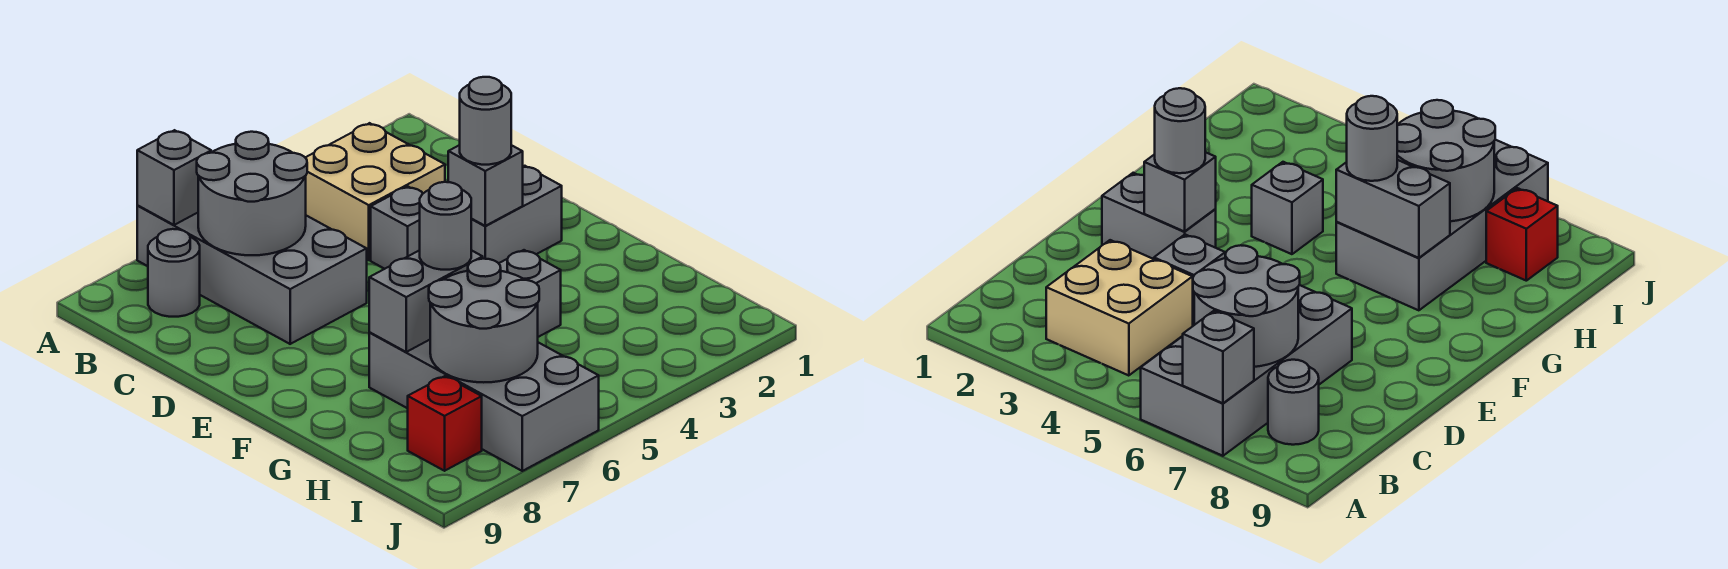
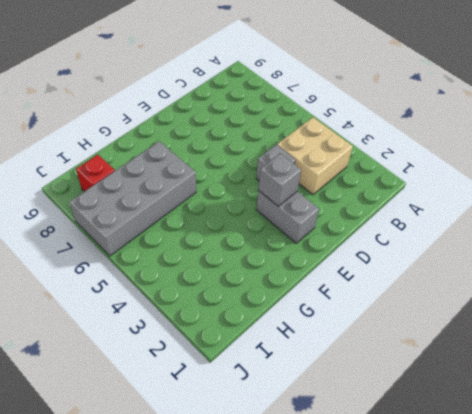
none -> grey 2x4 brick [137,205,367,344]
none -> grey 1x1 round brick [148,229,200,317]
none -> grey 1x1 brick [499,250,561,337]

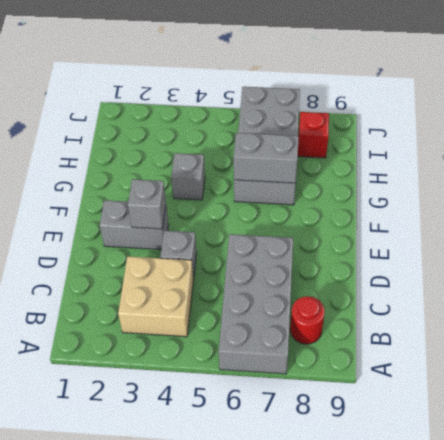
red 1x1 round brick [290,296,325,344] -> grey 1x1 round brick [148,229,200,317]
none -> grey 1x1 brick [137,130,211,225]
none -> grey 2x2 round brick [197,132,307,255]
none -> grey 2x2 round brick [429,259,539,382]

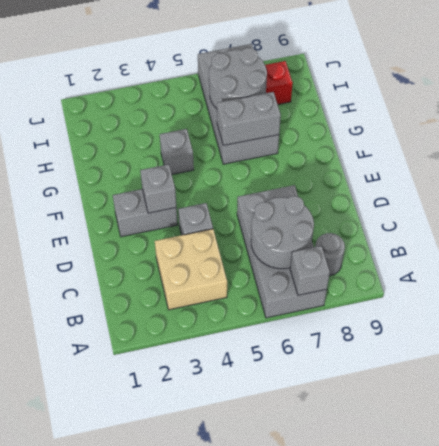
none -> grey 1x1 round brick [460,77,511,165]
none -> grey 1x1 round brick [420,182,471,270]

